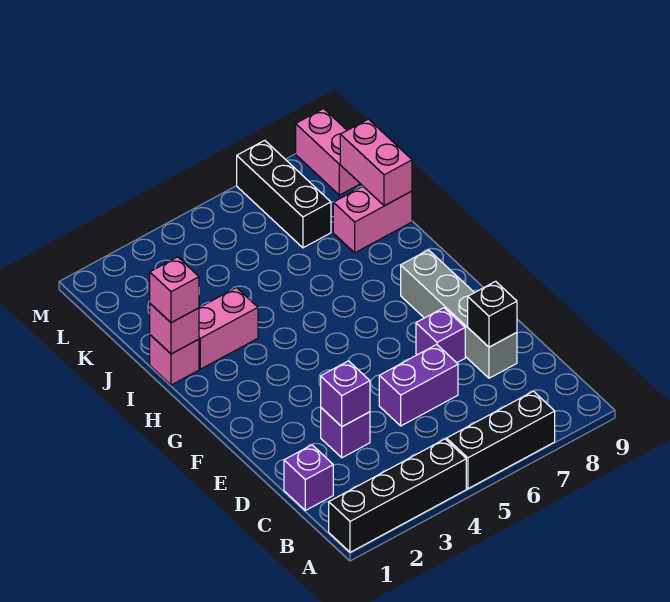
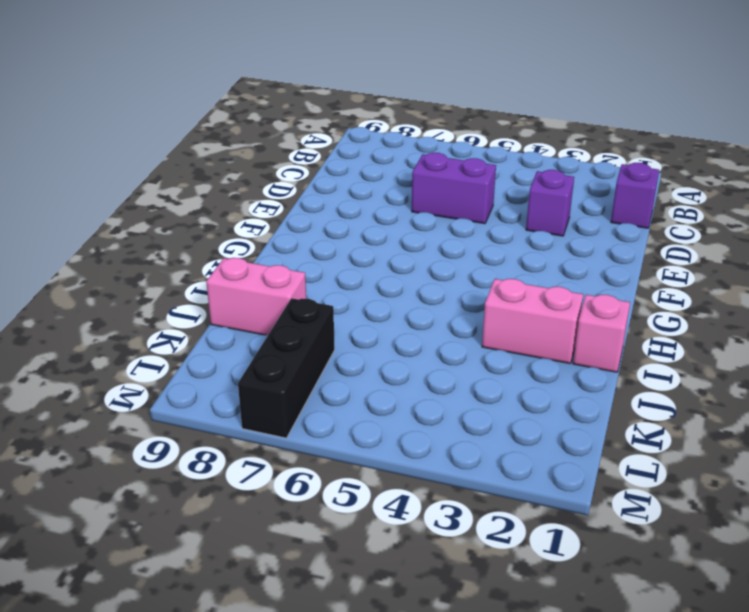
none -> black 1x4 brick [329,439,466,552]
none -> black 1x3 brick [447,391,555,489]
none -> grey 1x4 brick [401,250,517,378]

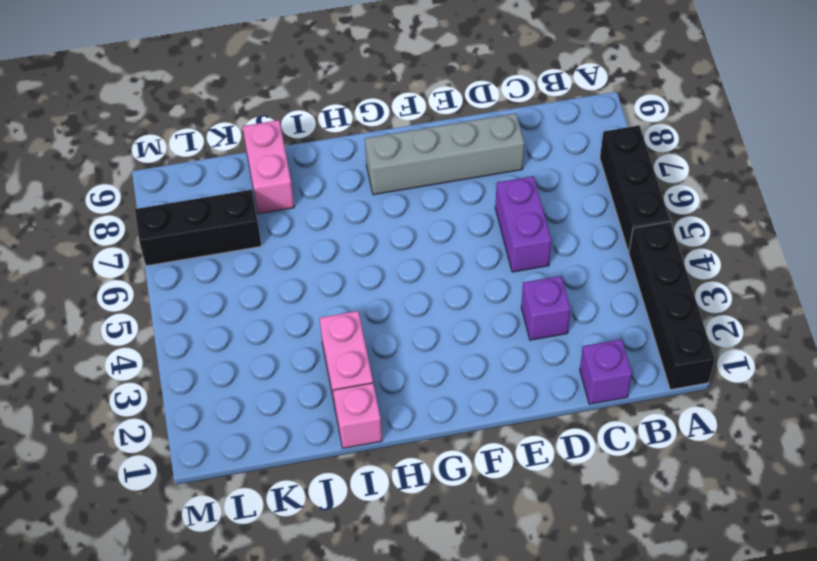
none -> purple 1x1 brick [416,308,465,363]
none -> pink 1x2 brick [296,109,360,195]
none -> purple 1x1 brick [321,361,370,427]

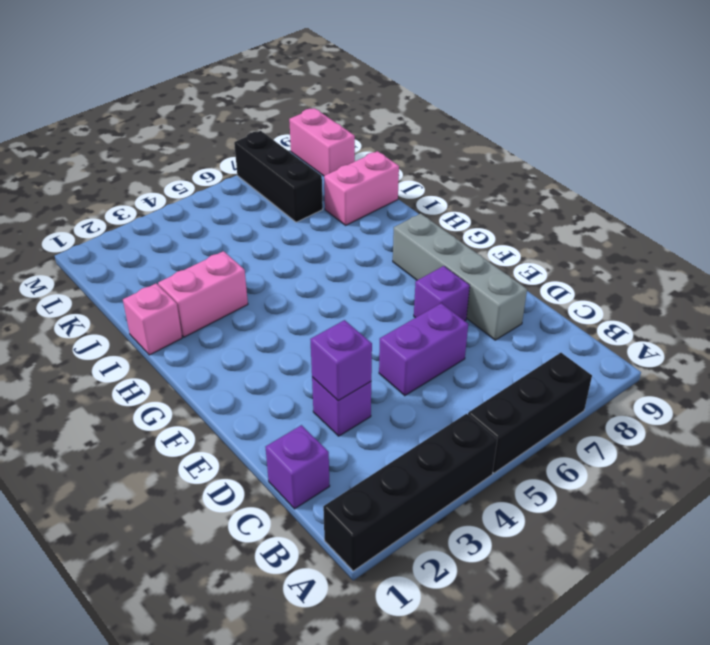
none -> black 1x1 brick [468,281,517,347]
none -> pink 1x1 brick [150,304,199,354]
none -> pink 1x2 brick [340,119,412,206]

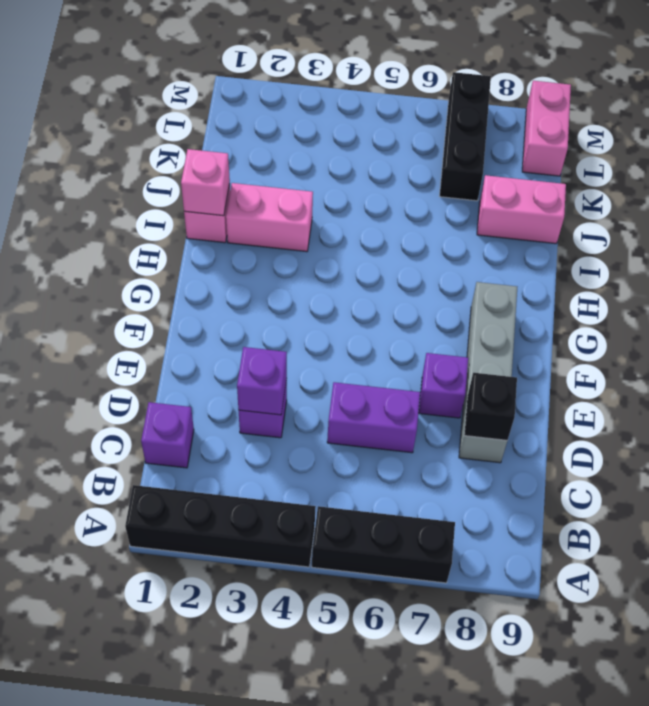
none -> pink 1x2 brick [340,119,412,206]
none -> pink 1x1 brick [150,257,199,323]

